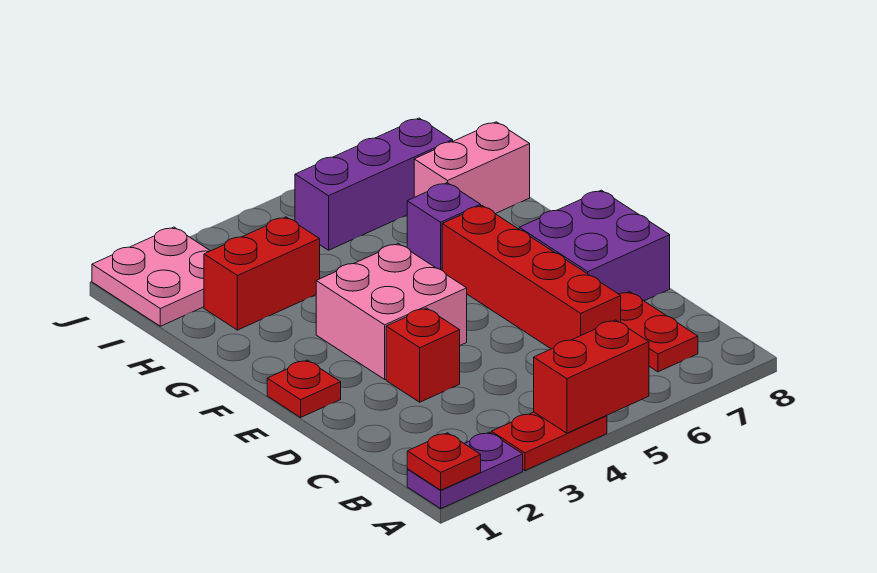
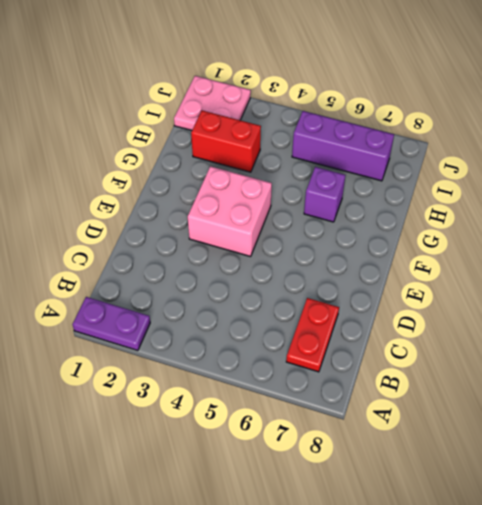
none -> red 1x2 plate [491,412,607,471]
none -> red 1x4 brick [442,206,621,349]
none -> red 1x1 brick [386,308,460,402]

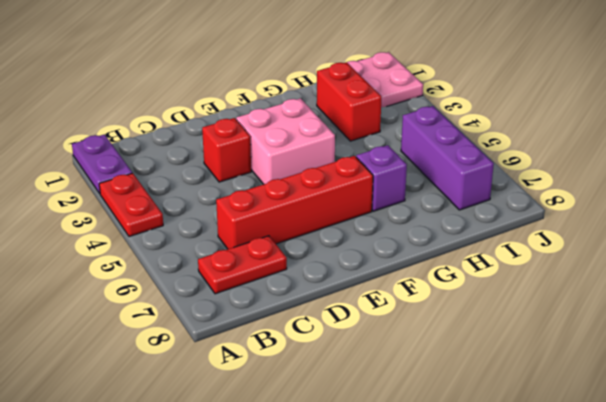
none -> purple 2x2 brick [519,190,670,301]
none -> red 1x1 plate [267,360,341,417]
none -> pink 1x2 brick [414,122,530,214]

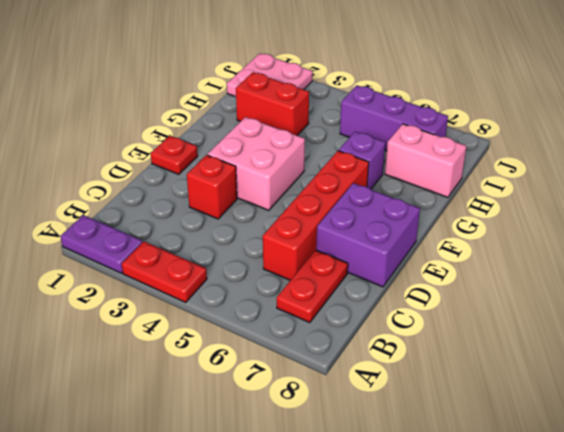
none -> red 1x1 plate [407,433,481,490]
none -> red 1x2 brick [534,320,649,433]

